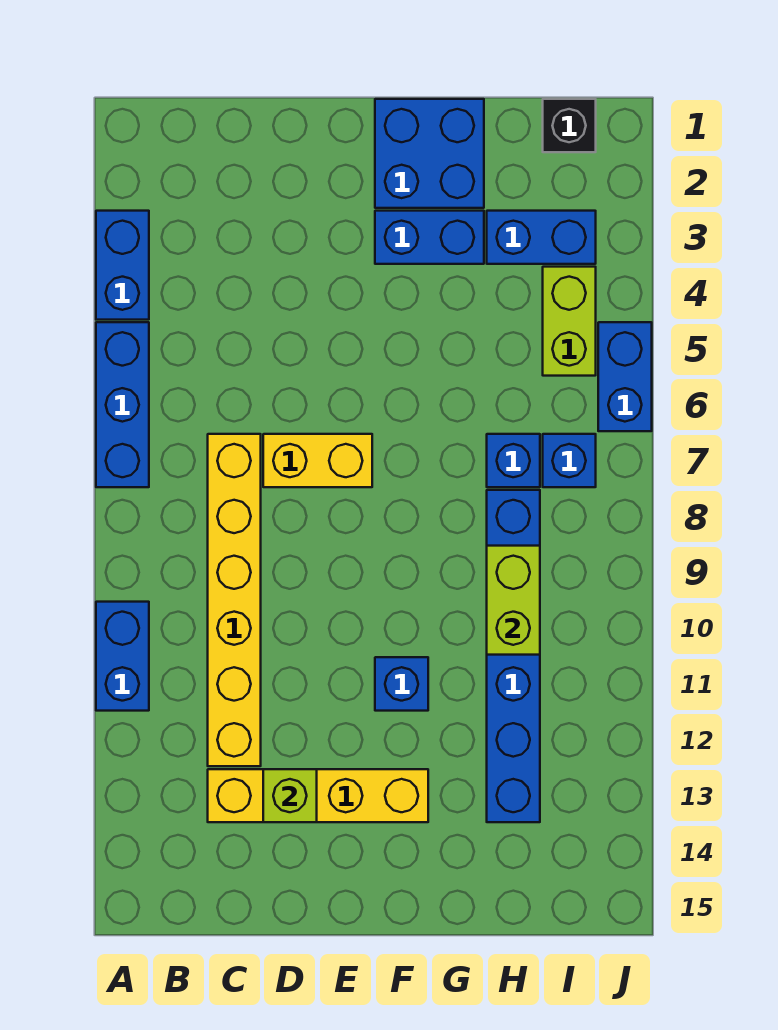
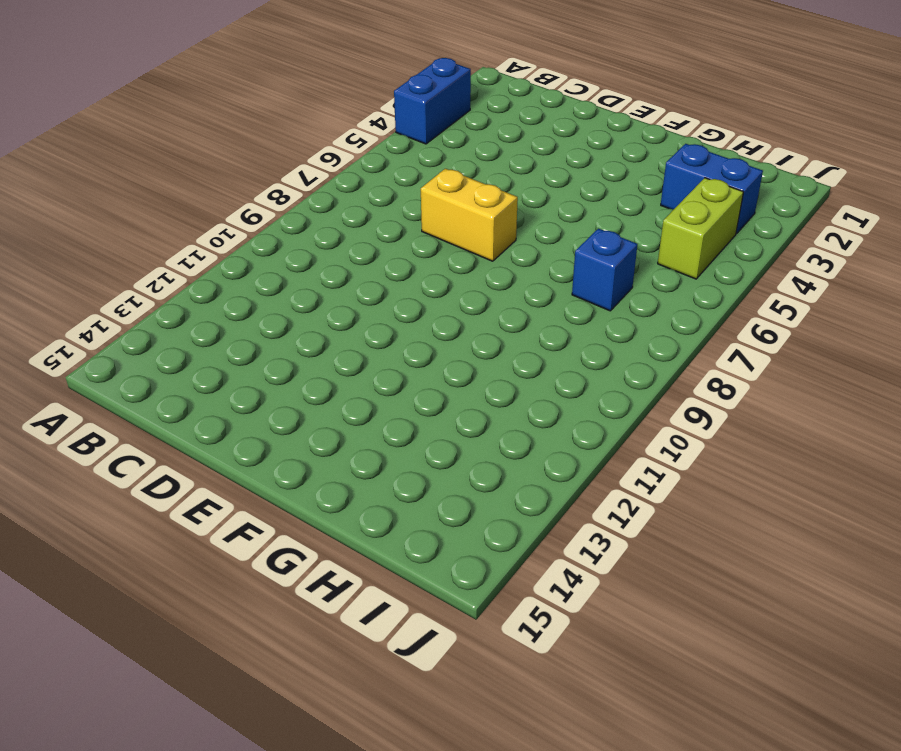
none -> blue 1x3 brick [96,322,149,487]
none -> blue 1x2 brick [96,602,149,711]
none -> yellow 1x6 brick [208,434,261,766]

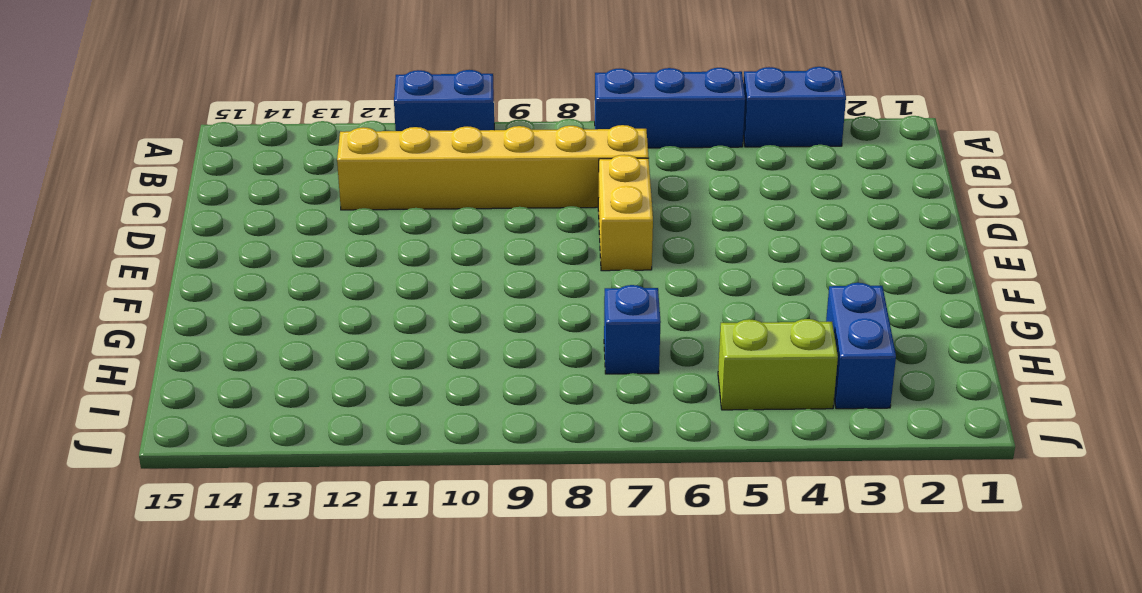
none -> yellow 1x4 brick [208,769,428,822]
none -> blue 2x2 brick [375,99,484,208]
none -> blue 1x2 brick [375,211,484,264]

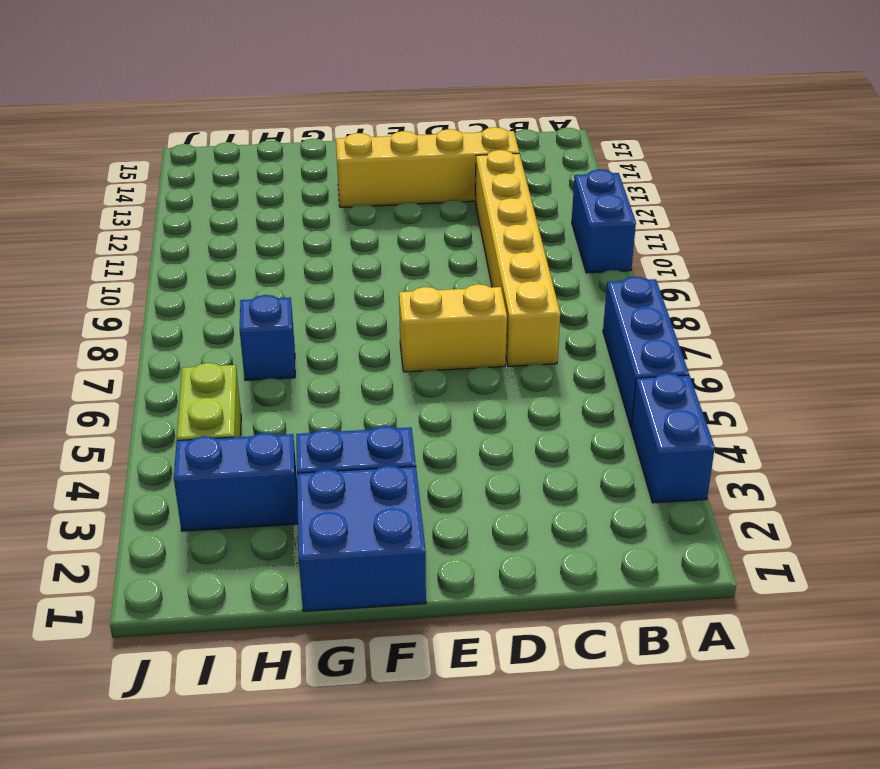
none -> blue 1x1 brick [375,657,428,711]
none -> blue 1x6 brick [487,490,540,822]
none -> black 1x1 brick [543,99,596,152]

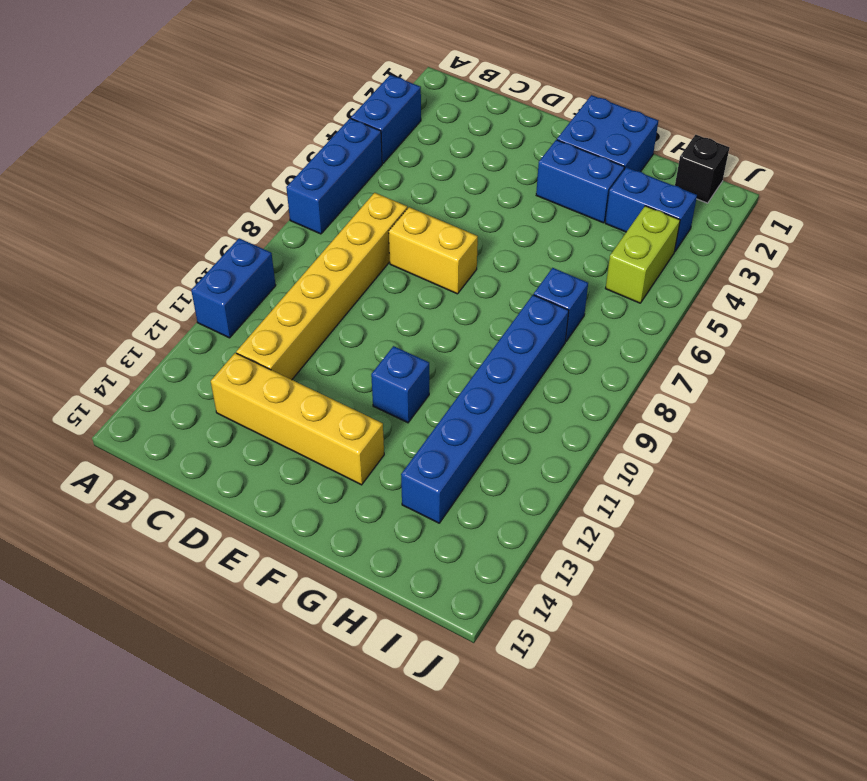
none -> blue 1x1 brick [543,434,596,487]
none -> blue 1x2 brick [598,322,652,431]
none -> lime 1x1 brick [263,769,317,822]

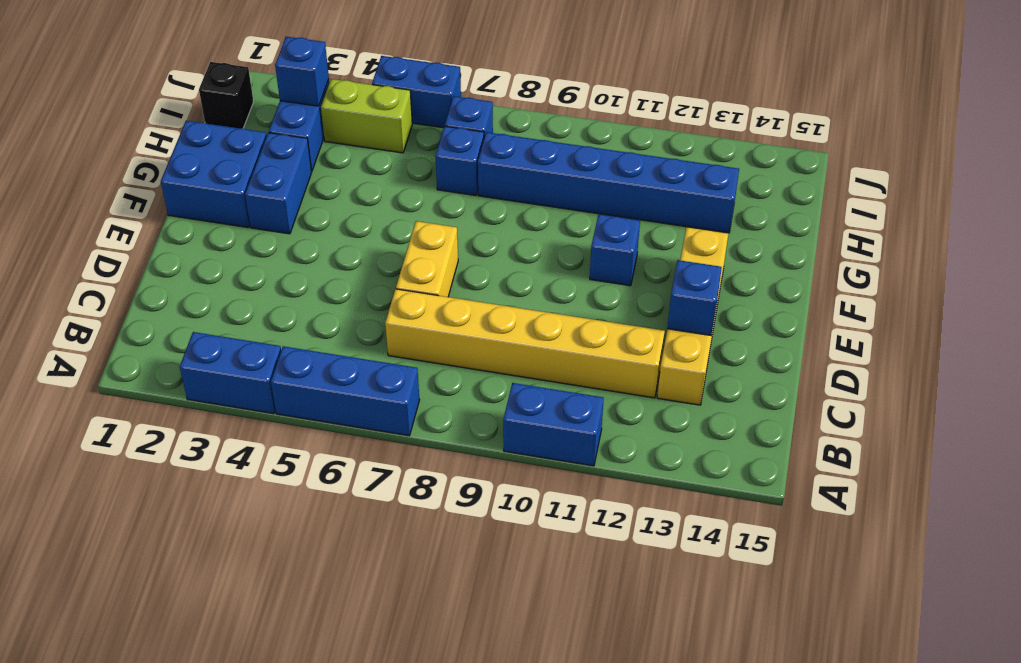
blue 1x1 brick [667,260,722,335] -> lime 1x1 brick [263,769,317,822]
blue 1x1 brick [275,37,329,106] -> none
none -> lime 1x2 brick [487,546,540,655]

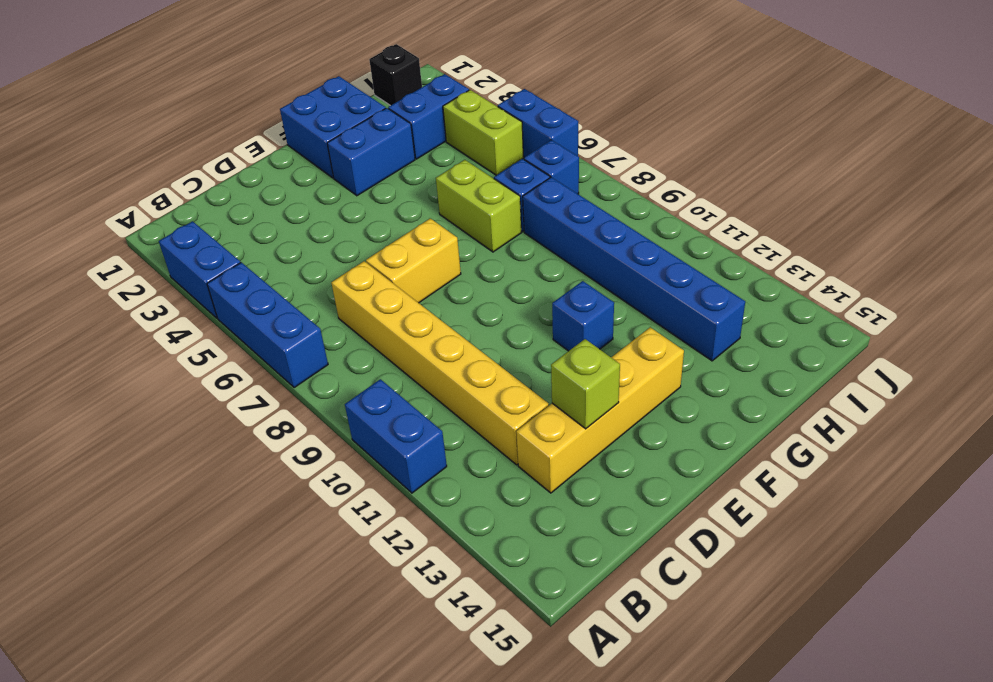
lime 1x2 brick [436,160,521,252] -> lime 1x2 brick moved to [487,546,540,655]

